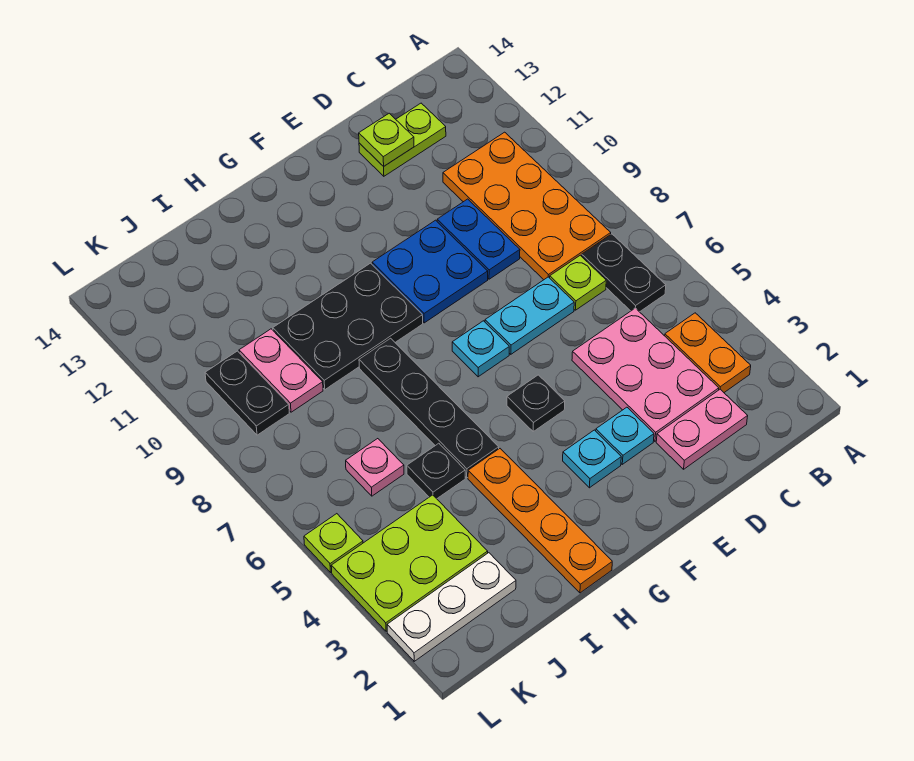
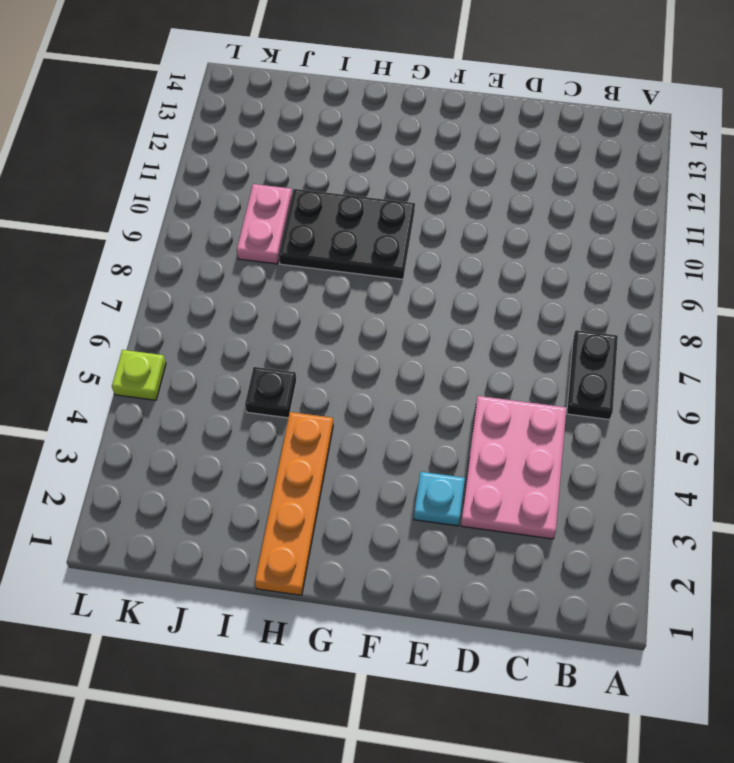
none -> orange 1x2 plate [665,313,751,392]
none -> orange 2x4 plate [443,132,611,280]
none -> pink 1x2 plate [656,389,748,469]

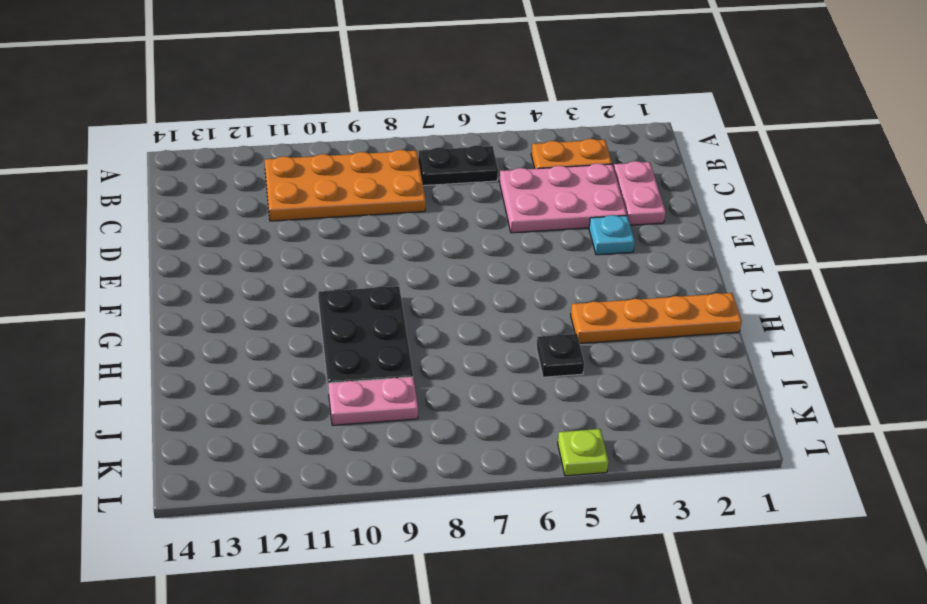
none -> lime 1x1 plate [550,255,606,310]
none -> lime 1x2 plate [359,103,446,176]
none -> cyan 1x2 plate [485,277,574,354]

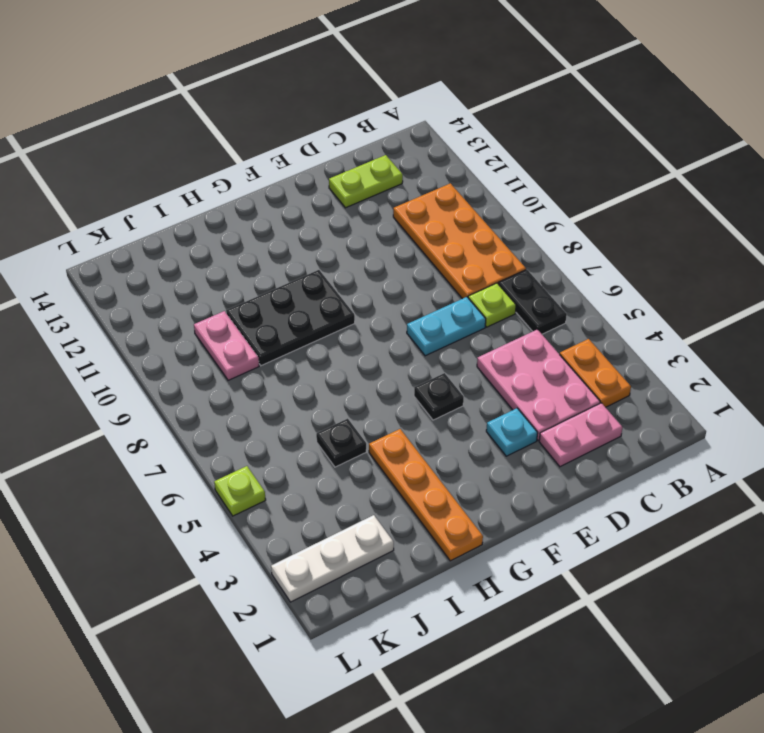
none -> blue 1x2 plate [437,199,520,279]
none -> blue 2x2 plate [372,220,488,323]
none -> cyan 1x1 plate [563,430,621,488]

